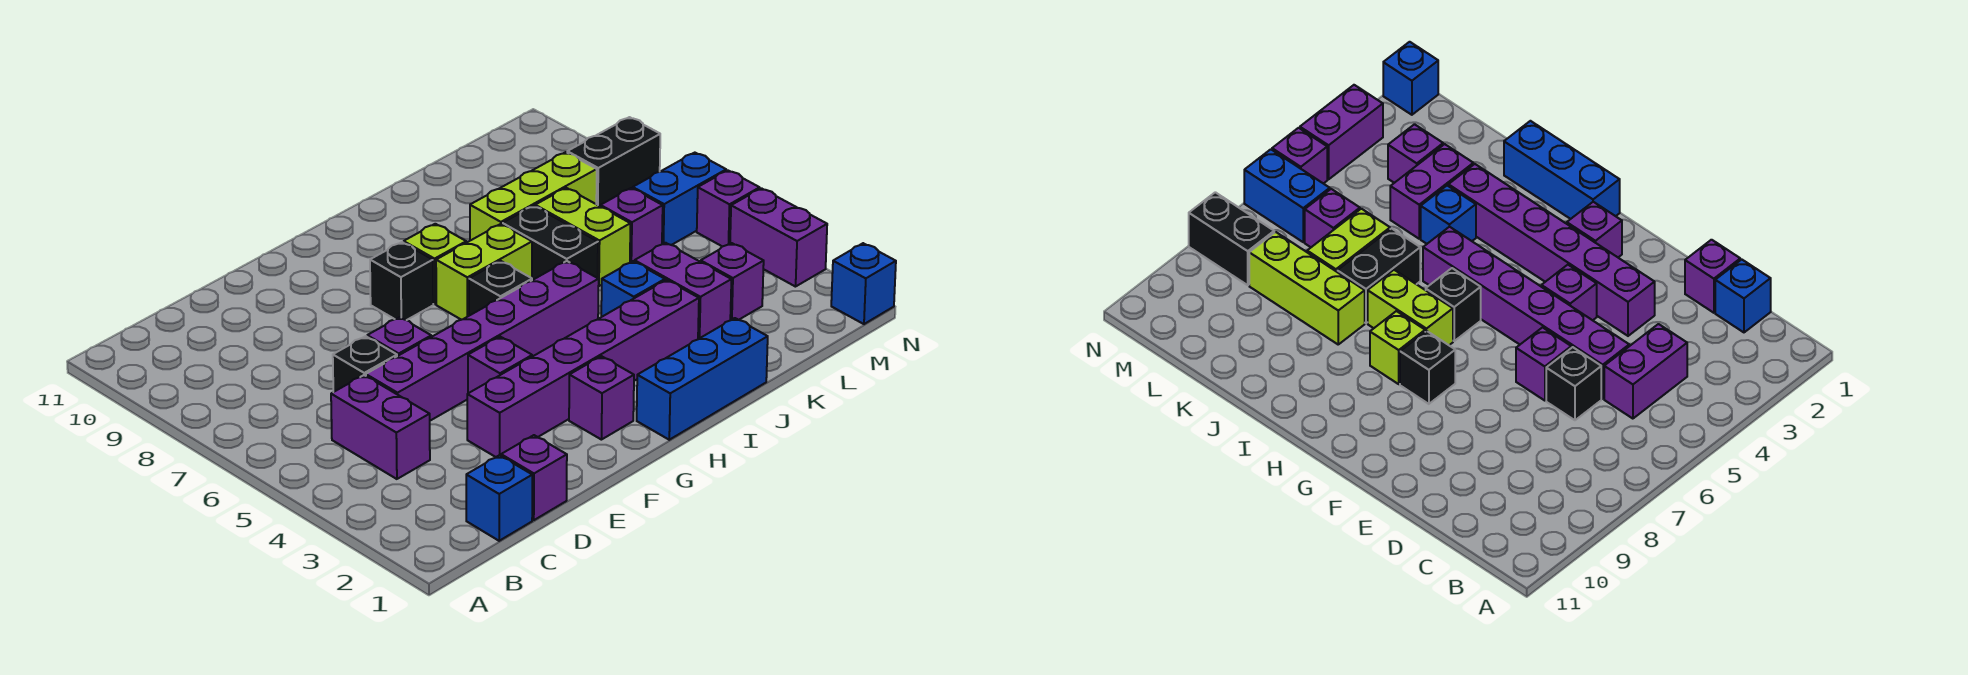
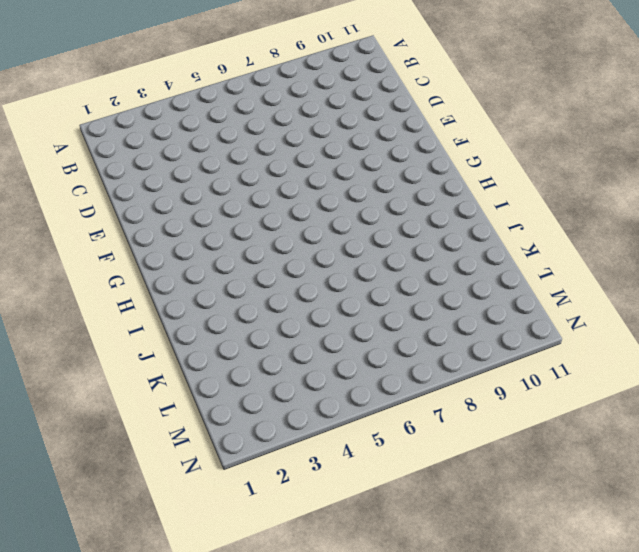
none -> blue 1x1 brick [466,455,532,541]
none -> purple 1x2 brick [331,375,430,479]
none -> purple 1x1 brick [501,435,567,520]

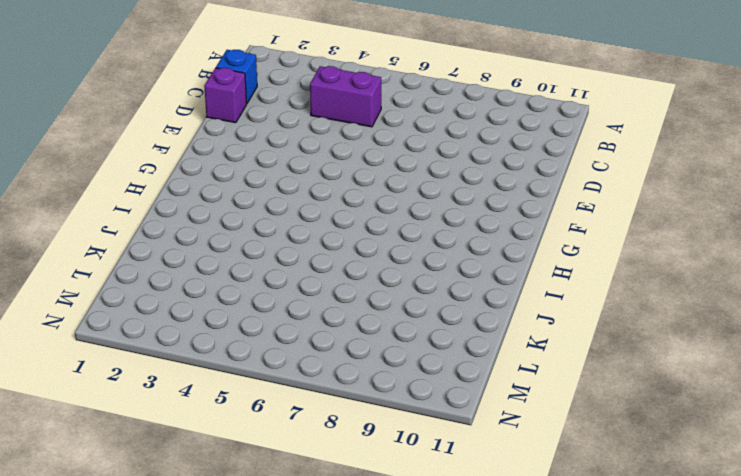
none -> purple 1x6 brick [366,261,599,421]
none -> black 1x1 brick [333,336,397,392]
none -> purple 1x6 brick [467,280,699,457]

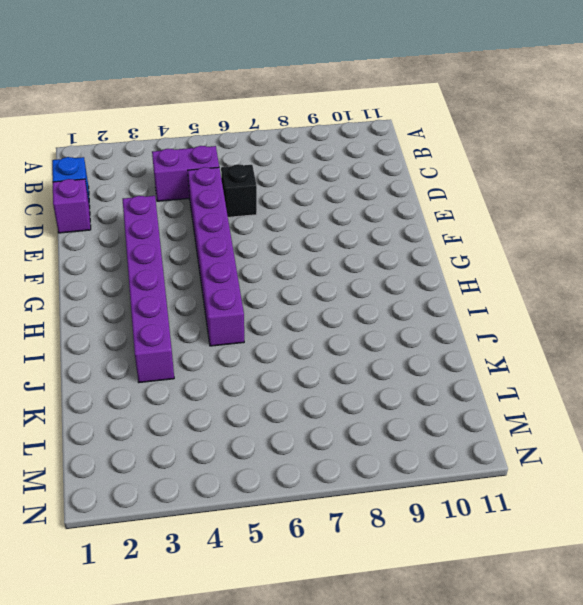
none -> purple 1x1 brick [367,317,431,356]
none -> purple 1x1 brick [468,337,532,393]
none -> purple 1x1 brick [569,356,634,440]

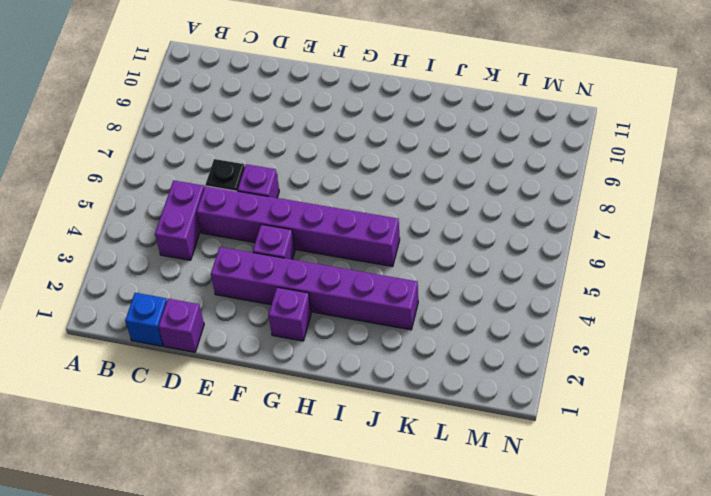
none -> black 1x1 brick [370,242,433,320]
none -> blue 1x3 brick [637,318,768,440]
none -> black 1x1 brick [469,261,532,316]

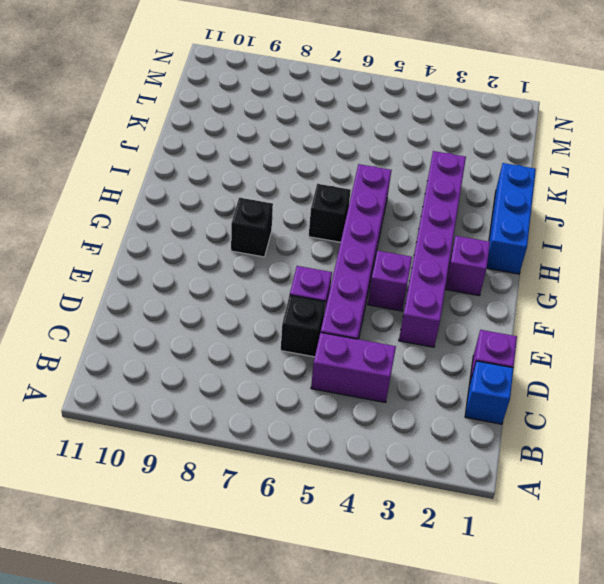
none -> lime 1x2 brick [436,224,532,320]
none -> lime 1x1 brick [404,224,466,304]
none -> blue 1x1 brick [601,261,665,317]

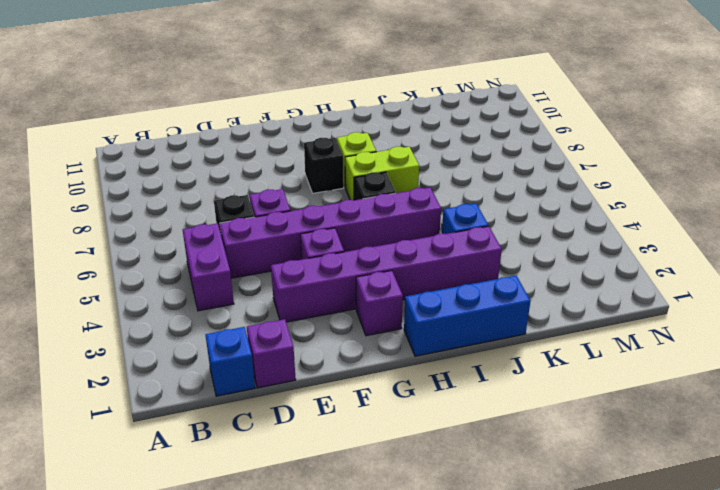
none -> black 1x2 brick [502,206,598,280]
none -> lime 1x3 brick [470,152,597,241]
none -> purple 1x2 brick [635,243,731,339]

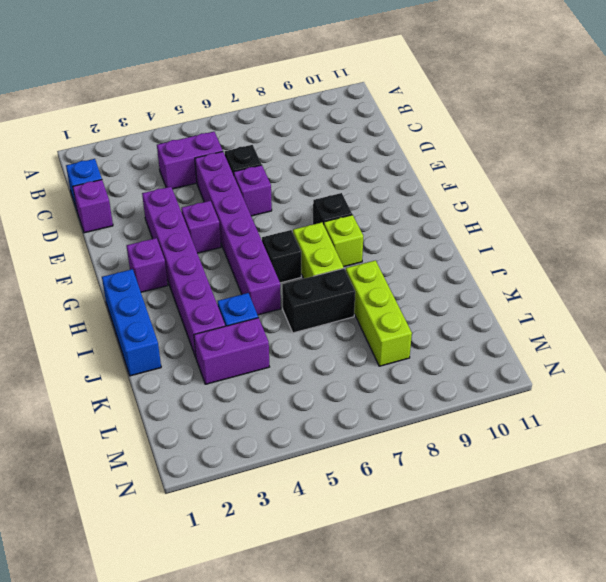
none -> lime 1x2 brick [535,188,630,286]
none -> purple 1x1 brick [701,243,764,320]
none -> purple 1x1 brick [600,188,663,262]

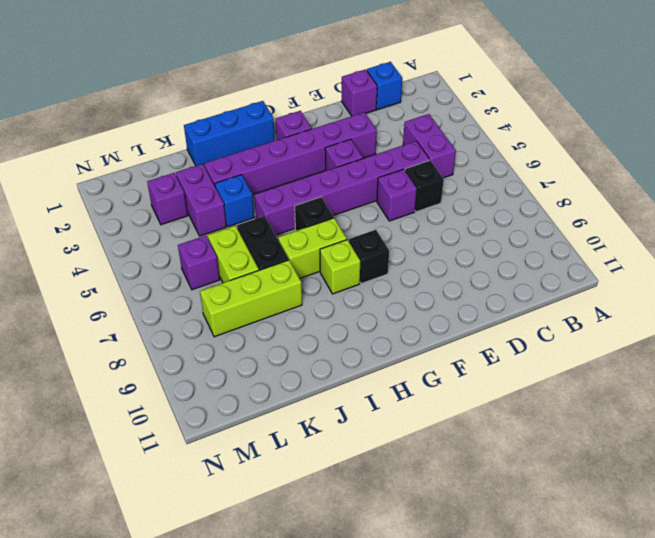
none -> blue 1x2 brick [633,153,726,245]
none -> black 1x2 brick [567,117,660,206]
none -> blue 1x1 brick [831,243,896,324]

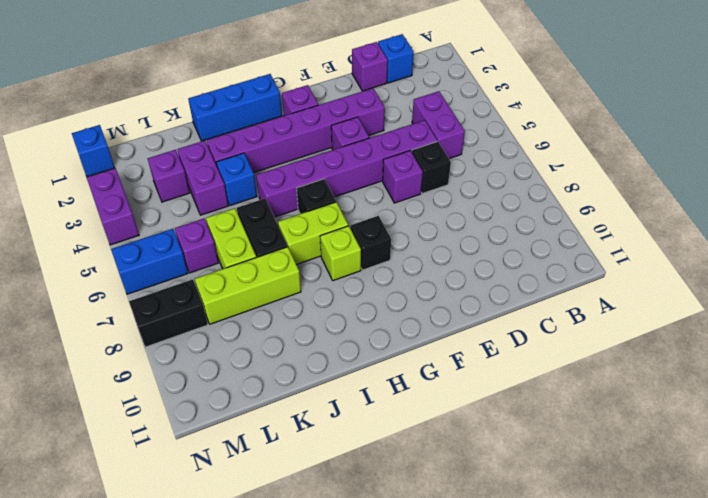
none -> purple 1x1 brick [697,170,760,247]

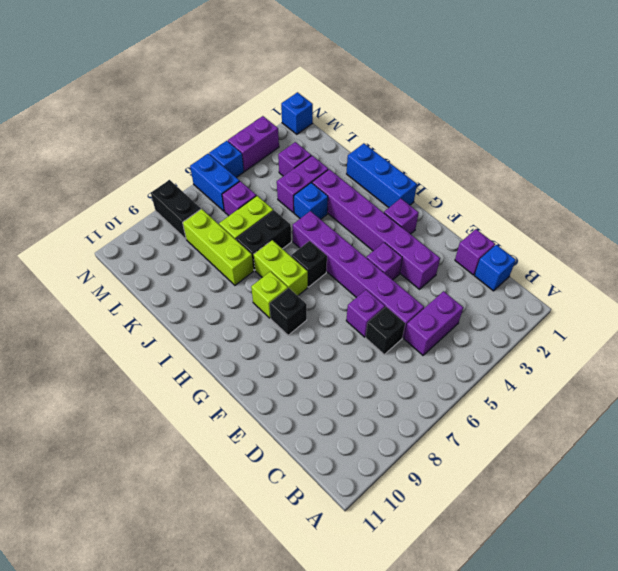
blue 1x1 brick [209,141,244,177] -> purple 1x1 brick [697,170,760,247]

